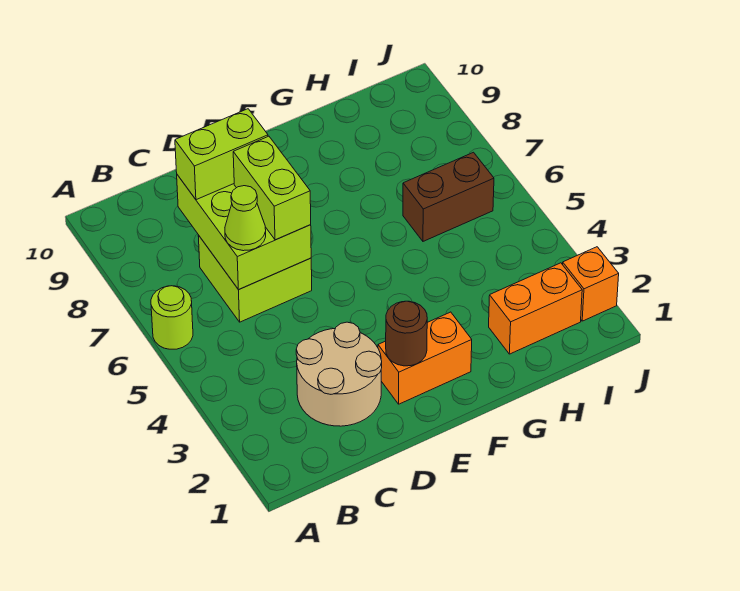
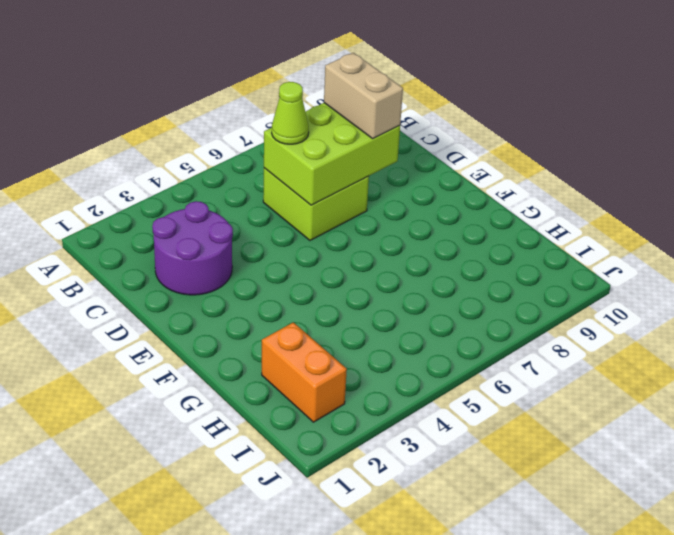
purple 2x2 round brick [152,201,233,295] -> tan 2x2 round brick [296,322,382,426]
tan 1x2 brick [324,53,403,139] -> lime 1x2 brick [175,109,268,200]
none -> lime 1x1 round brick [151,286,193,349]
none -> orange 1x2 brick [378,312,472,404]
none -> brown 1x2 brick [403,152,494,241]

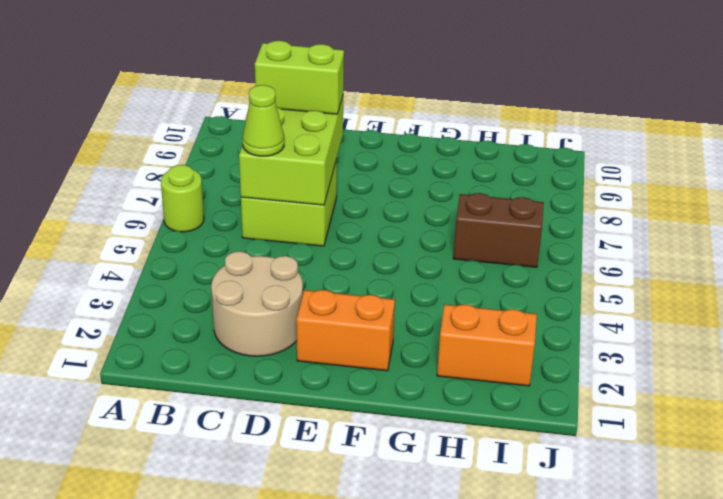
none -> orange 1x1 brick [563,247,619,321]
none -> brown 1x1 round brick [386,301,427,366]
none -> lime 1x2 brick [233,136,311,240]

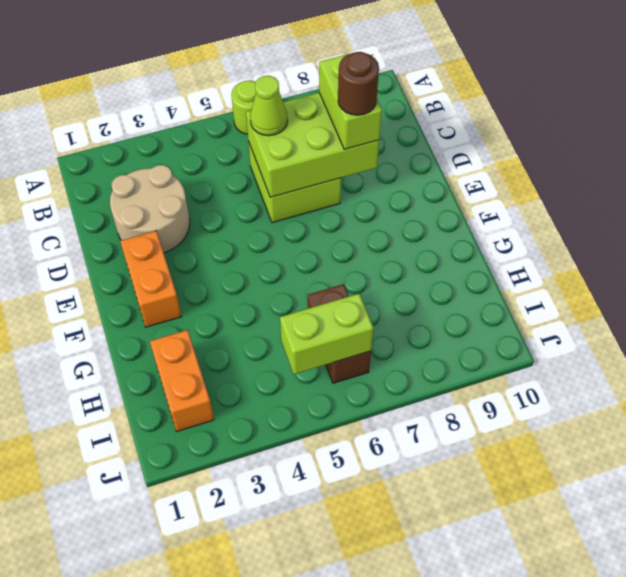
brown 1x1 round brick [338,52,379,115] -> brown 1x1 round brick moved to [386,301,427,366]
lime 1x2 brick [280,294,374,374] -> lime 1x2 brick moved to [233,136,311,240]
none -> orange 1x1 brick [563,247,619,321]

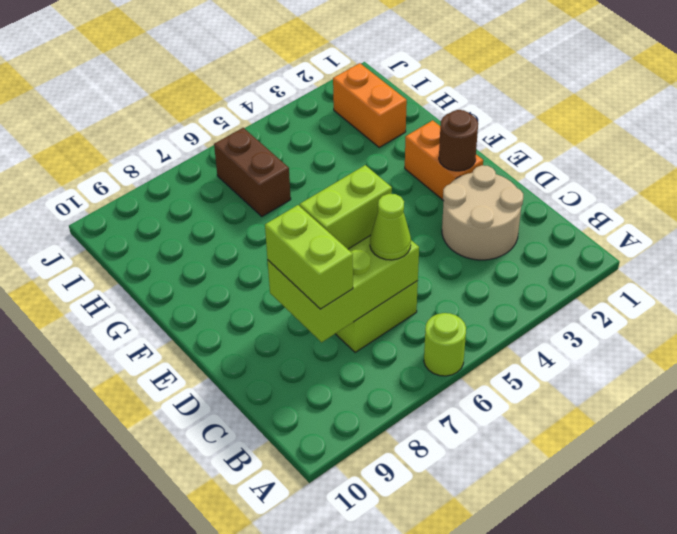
none -> orange 1x1 brick [563,247,619,321]

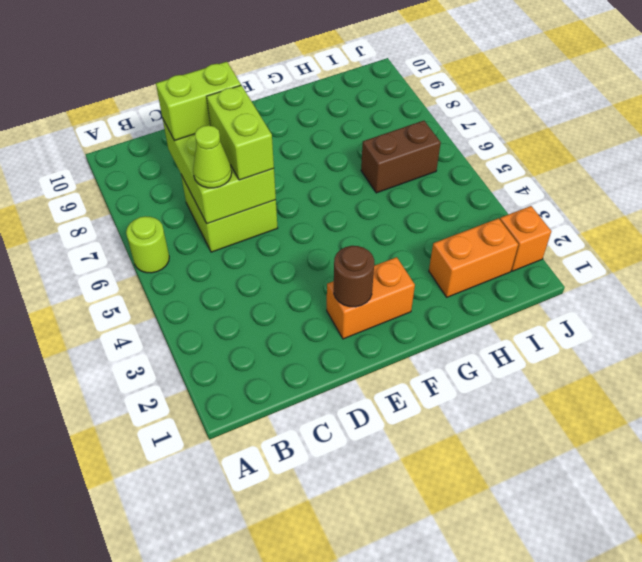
none -> tan 2x2 round brick [296,322,382,426]

